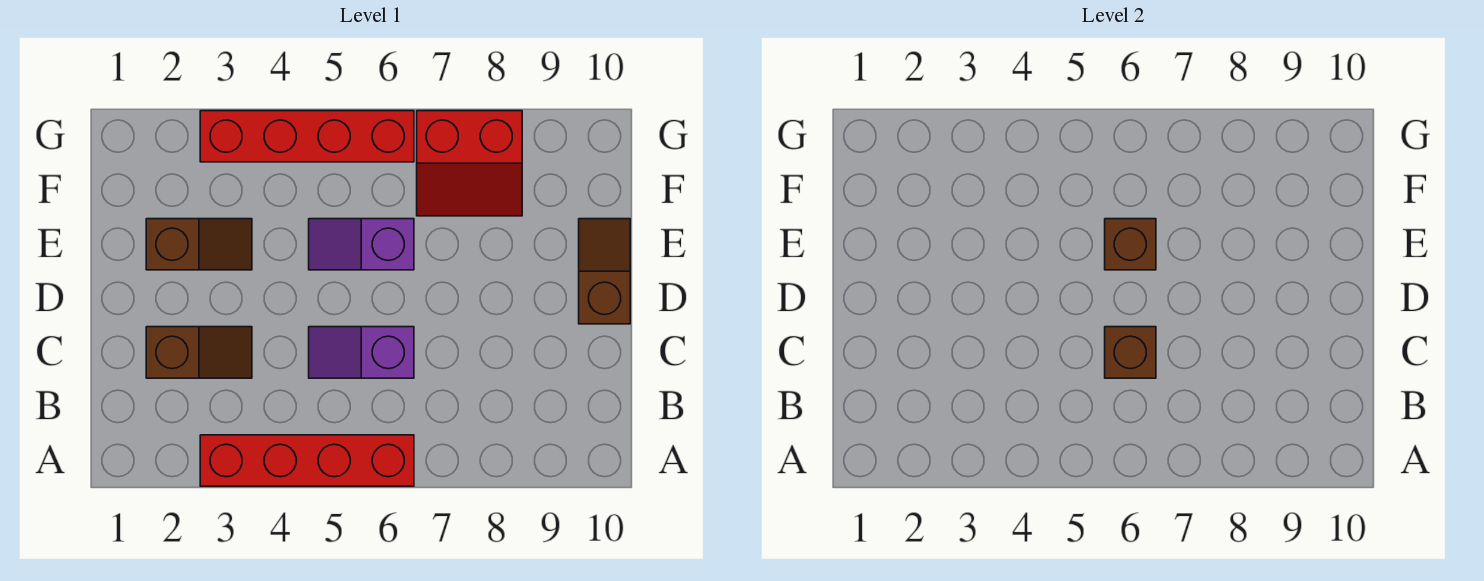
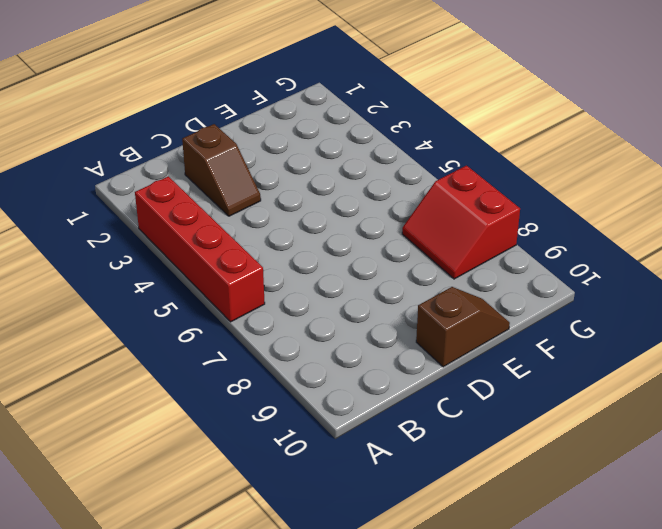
none -> purple 1x2 slope [309,327,414,378]
none -> brown 1x2 slope [146,219,252,270]

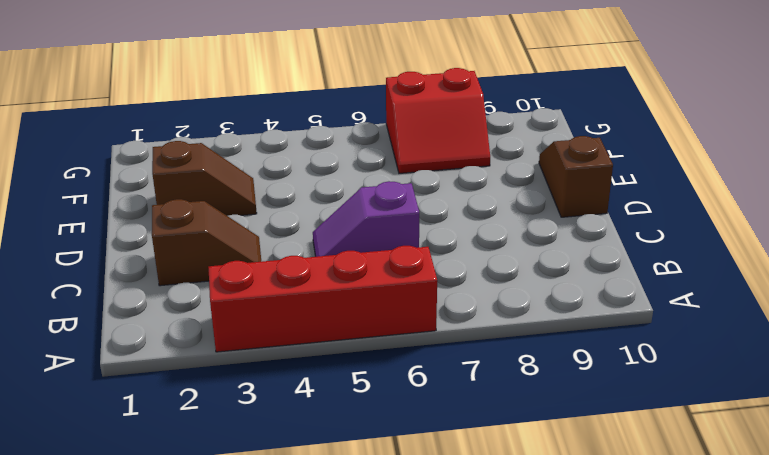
none -> purple 1x2 slope [309,219,414,270]
none -> red 1x4 brick [200,111,414,162]

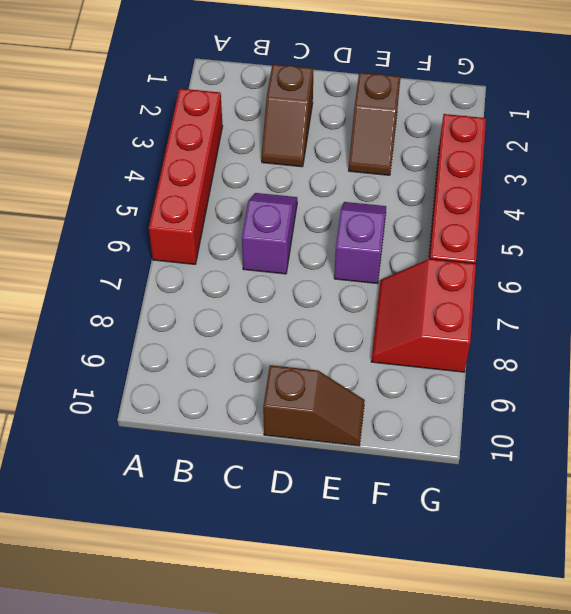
none -> brown 1x1 brick [1105,327,1156,378]
none -> brown 1x1 brick [1105,219,1156,270]

